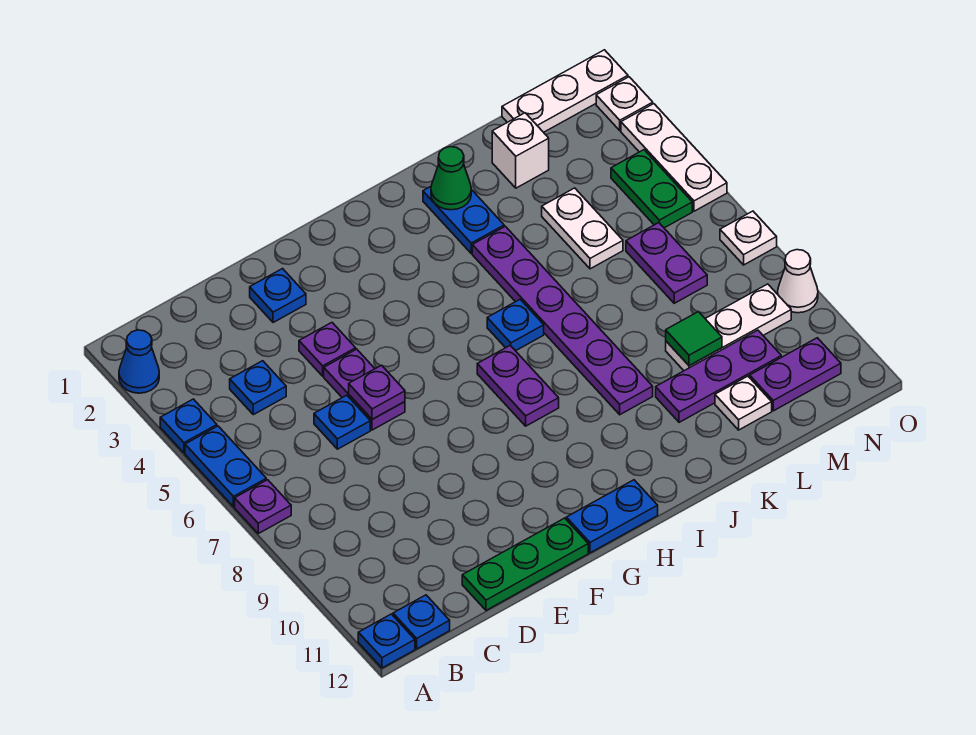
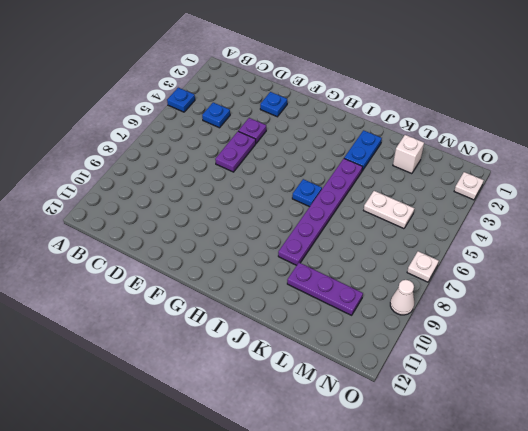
white 1x2 plate [364,191,414,229] -> white 1x2 plate turned to [542,188,623,269]
none -> blue 1x1 cone [119,330,159,393]
none -> blue 1x2 plate [185,426,266,507]
none -> purple 1x1 plate [235,480,291,534]
none -> blue 1x1 plate [358,614,415,668]

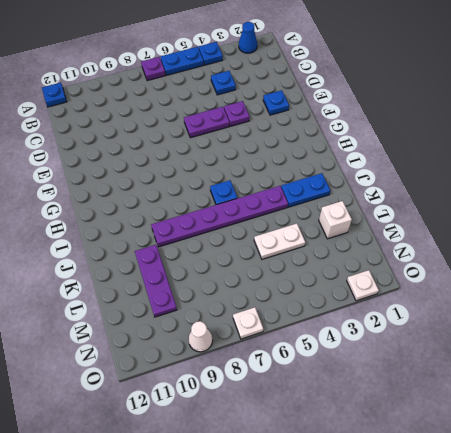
none -> blue 1x1 plate [393,595,450,649]
none -> blue 1x1 plate [314,395,370,449]
none -> green 1x3 plate [462,518,588,610]
none -> blue 1x2 plate [566,480,658,553]

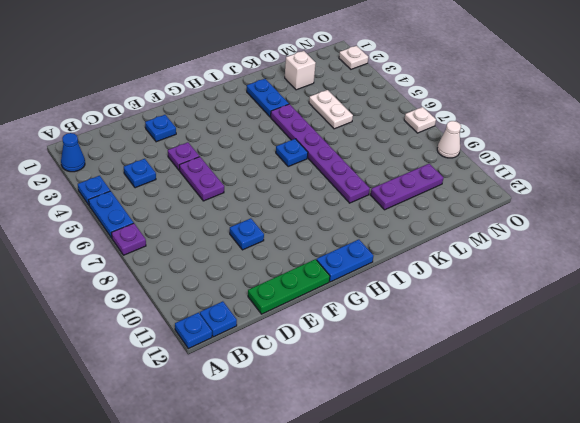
blue 1x1 plate [230,218,264,250] -> blue 1x1 plate moved to [314,395,370,449]
none -> purple 1x2 plate [477,345,559,426]
none -> white 1x3 plate [666,284,791,371]
none -> white 1x1 plate [715,376,772,430]
none -> white 1x3 plate [502,50,628,132]

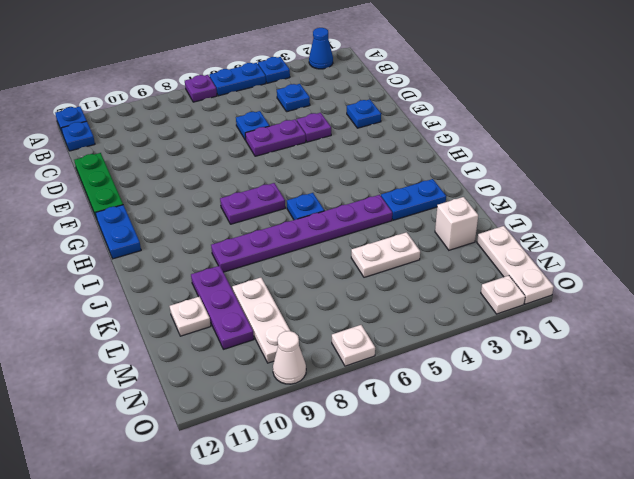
none -> purple 1x2 plate [626,223,707,303]
none -> purple 1x2 plate [750,338,841,411]
none -> green 1x2 plate [611,150,692,228]
none -> white 1x3 plate [621,104,727,211]

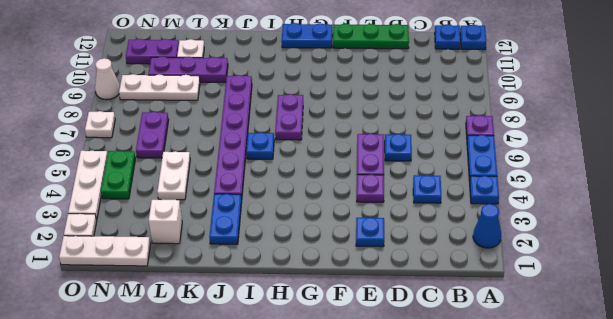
none -> purple 1x1 plate [349,365,405,419]
none -> green 1x1 cone [431,147,471,210]
none -> green 1x1 tile [666,312,722,366]

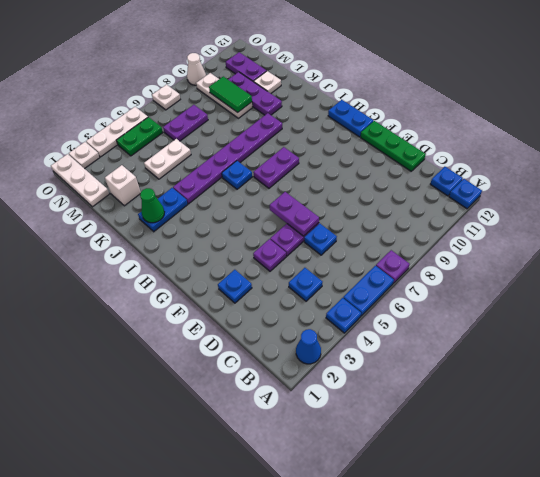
purple 1x2 plate [270,192,319,236] -> purple 1x1 plate [349,365,405,419]
green 1x2 tile [209,76,252,112] -> green 1x1 tile [666,312,722,366]

